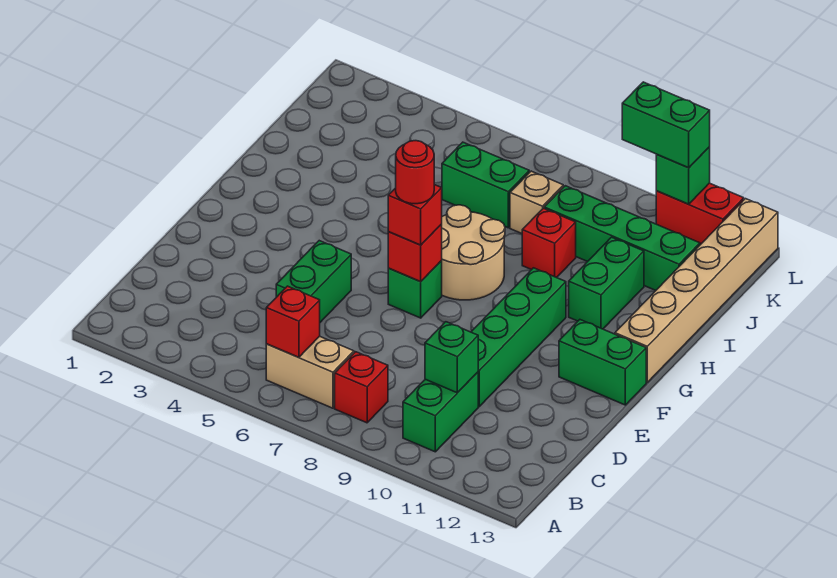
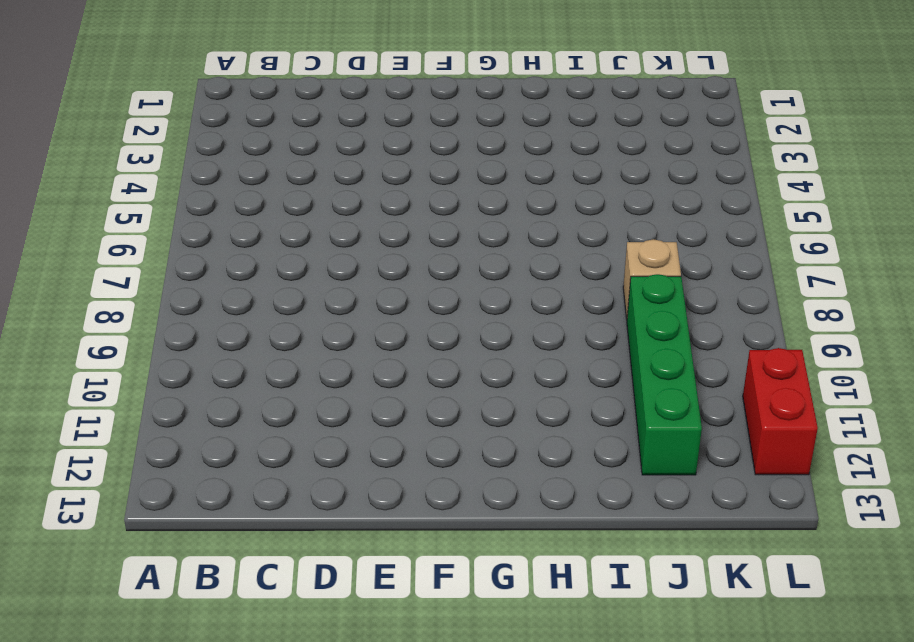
none -> tan 1x2 brick [266,336,354,408]
none -> red 1x1 brick [335,352,388,423]
none -> green 1x2 brick [403,372,478,452]

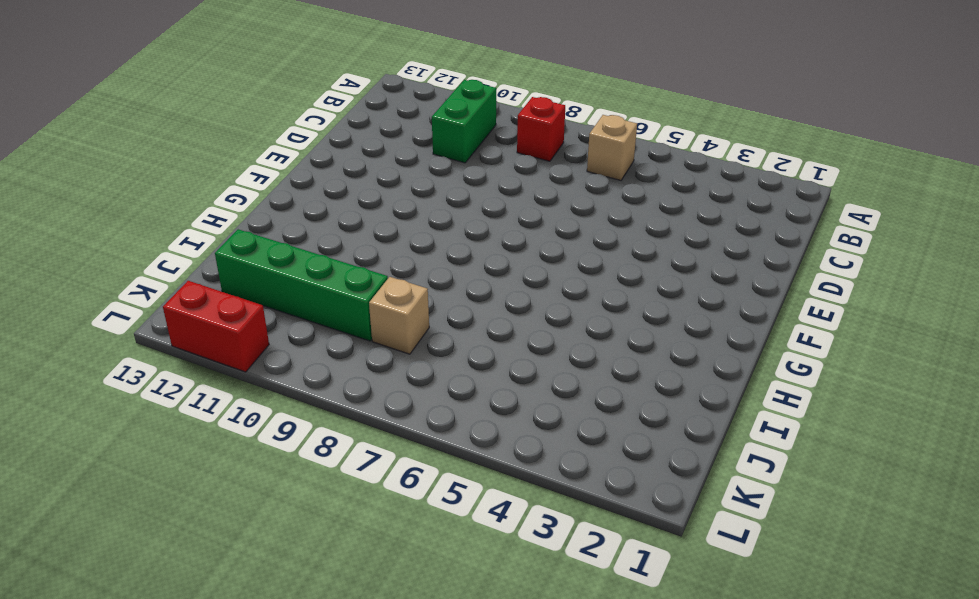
tan 1x1 brick [587,115,637,180] -> tan 1x2 brick [266,336,354,408]
none -> green 1x2 brick [276,241,351,322]
none -> green 1x4 brick [472,268,566,407]
none -> green 1x1 brick [388,261,442,318]

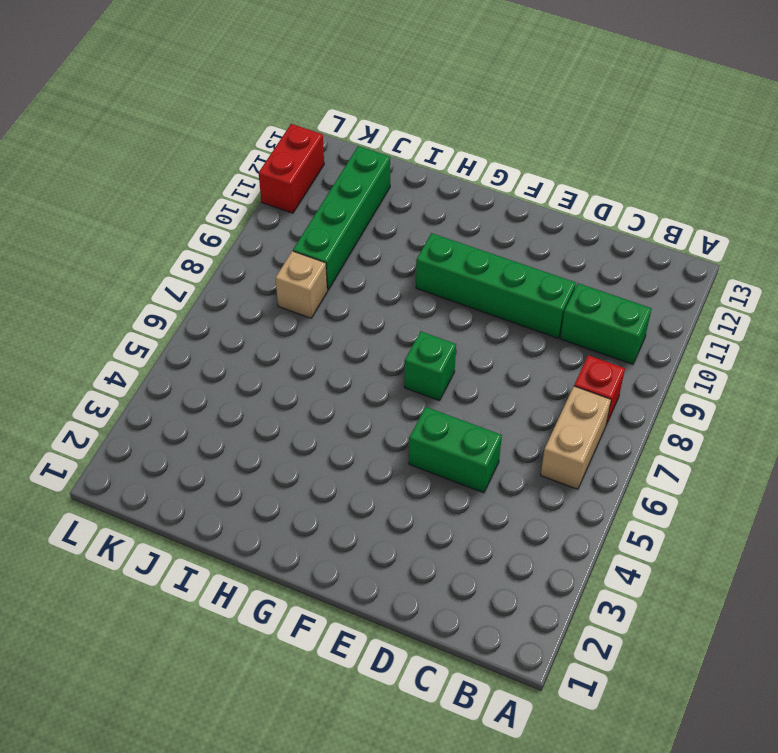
none -> green 1x2 brick [559,320,646,405]
none -> tan 2x2 round brick [441,205,505,300]
none -> tan 1x6 brick [615,199,778,382]

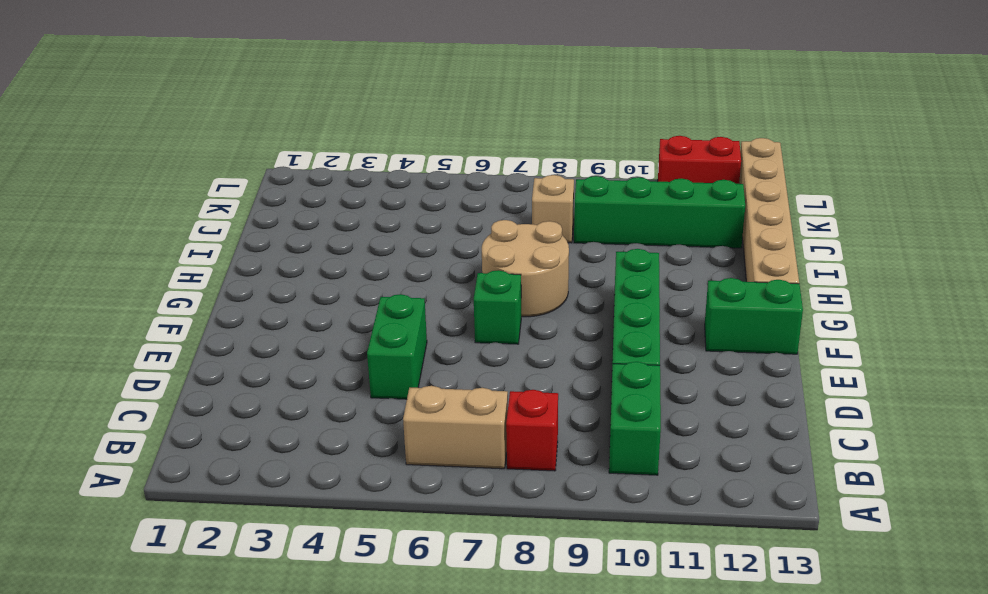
none -> green 1x2 brick [569,237,644,329]
none -> red 1x1 brick [522,208,576,278]
none -> green 1x2 brick [442,142,529,228]

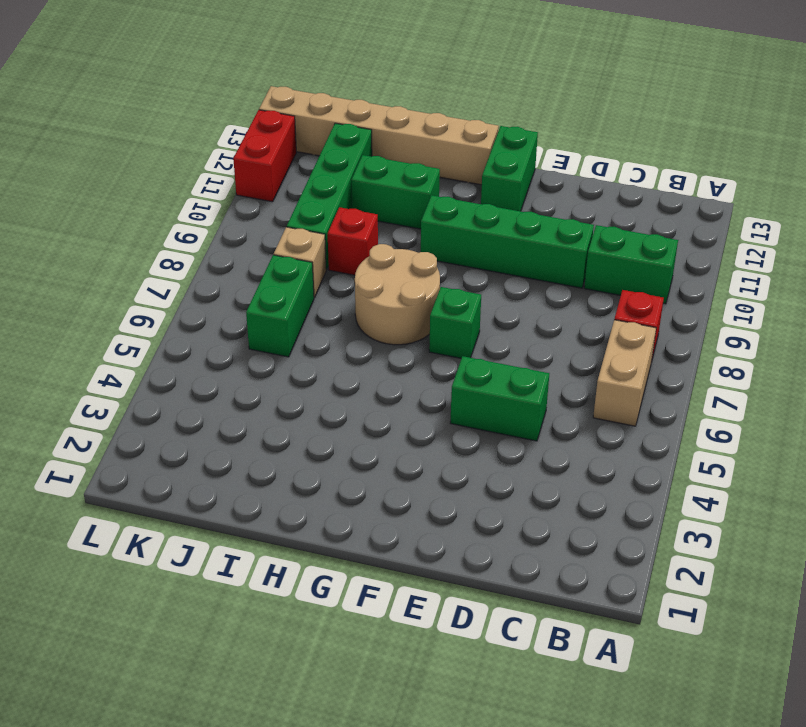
none -> red 1x1 brick [266,286,320,357]
none -> green 1x1 brick [425,322,478,393]
none -> red 1x1 brick [388,224,442,281]

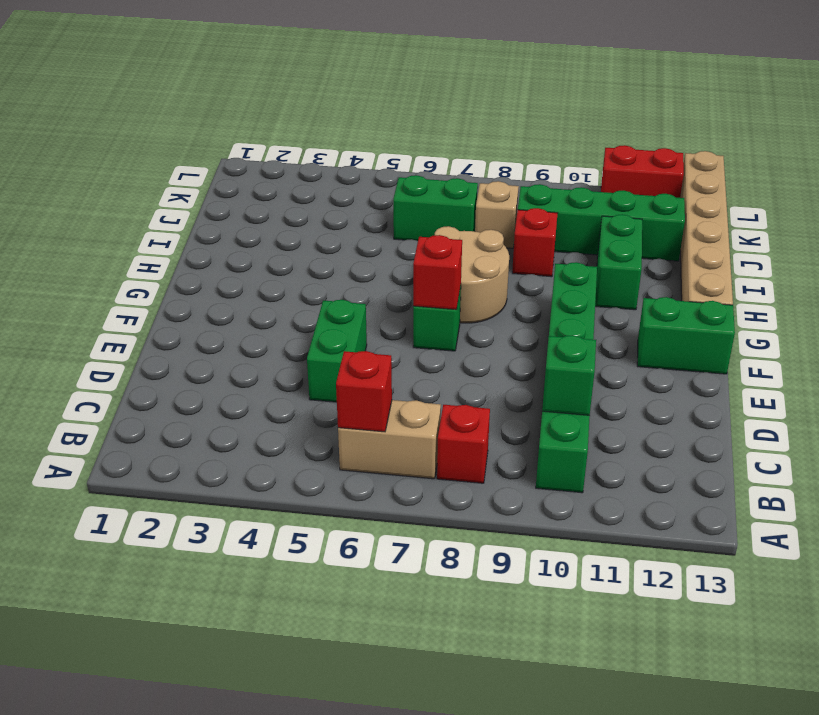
none -> green 1x1 brick [656,147,710,204]
none -> red 1x1 brick [388,185,442,245]
none -> green 1x2 brick [622,82,710,168]

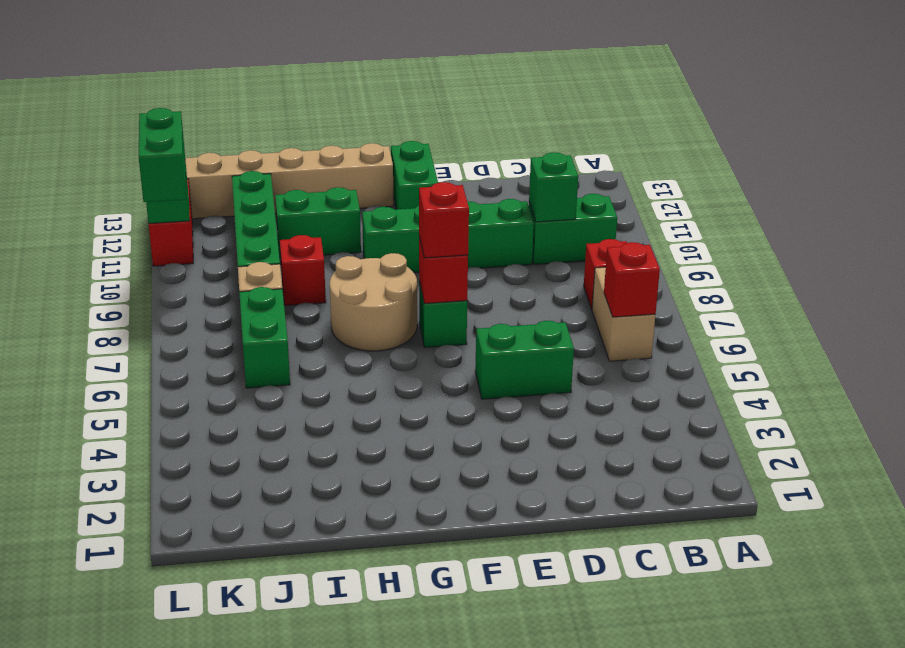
none -> red 1x1 round brick [396,141,434,204]

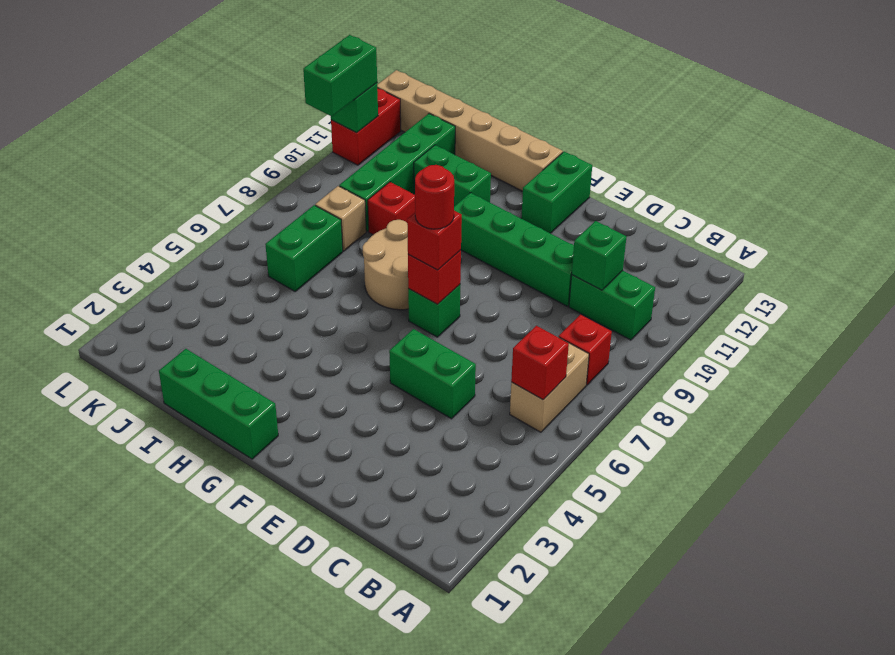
green 1x3 brick [159,349,278,459] -> none

